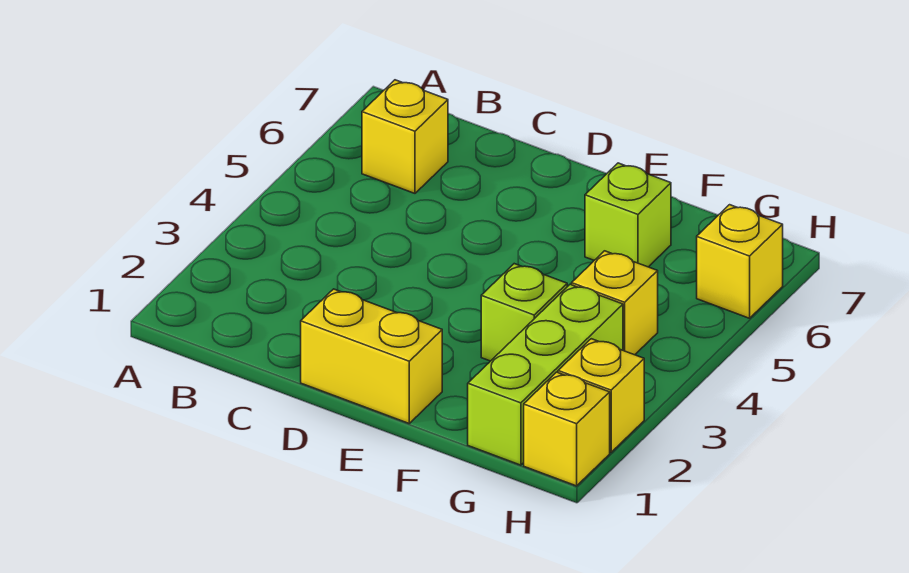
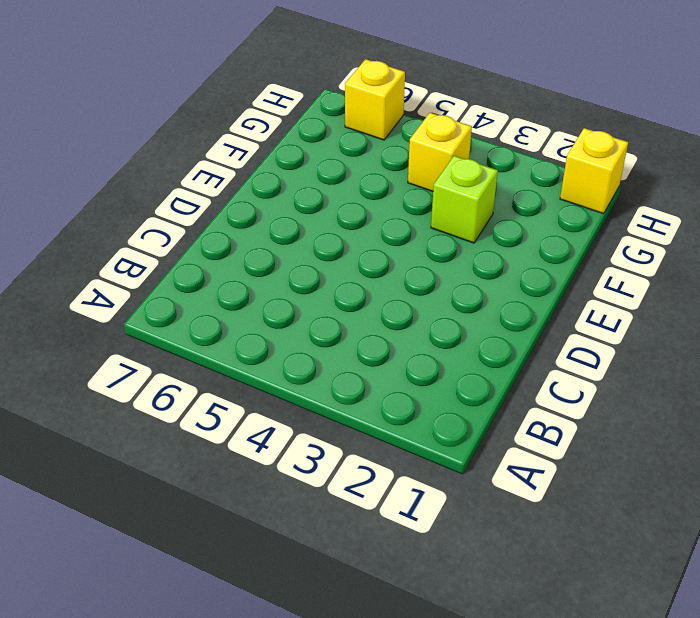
none -> yellow 1x1 brick [362,80,448,193]
none -> yellow 1x2 brick [301,289,442,423]

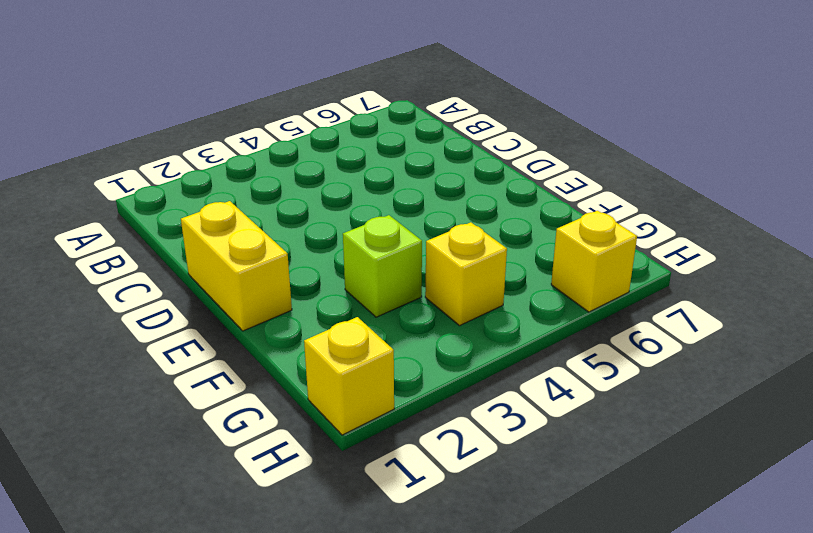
none -> yellow 1x1 brick [362,80,448,193]
none -> lime 1x1 brick [585,163,671,267]

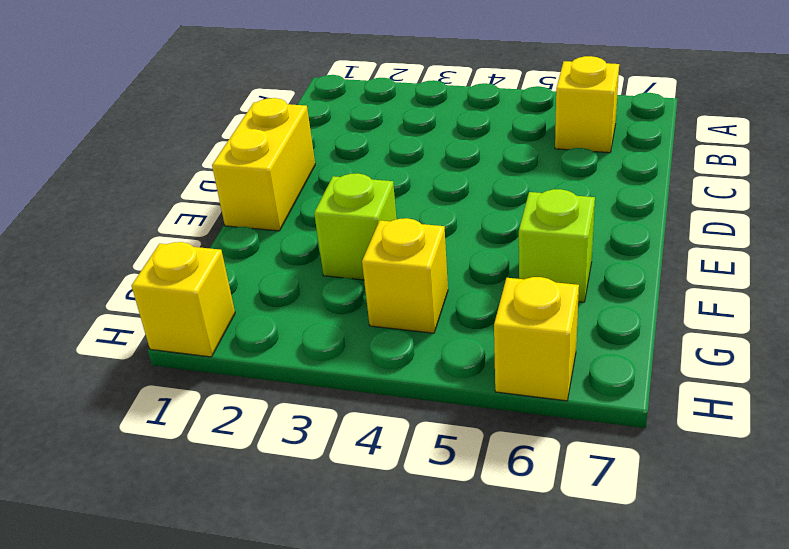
none -> lime 1x3 brick [468,284,623,465]
none -> yellow 1x1 brick [558,339,644,452]

